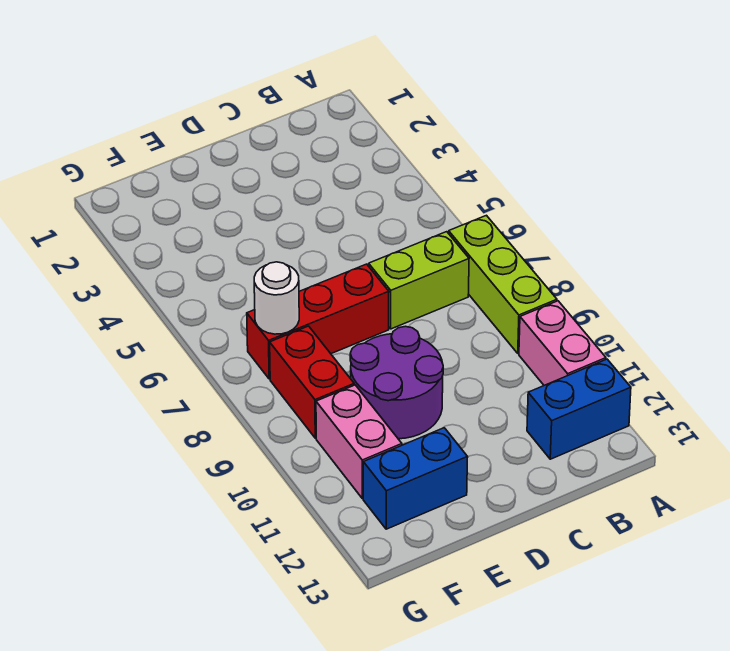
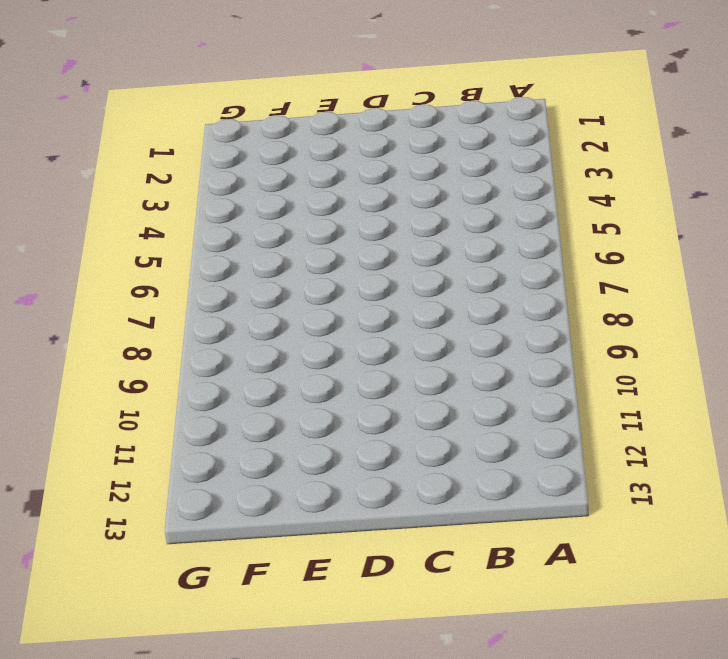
none -> lime 1x3 brick [449,215,557,354]
none -> pink 1x2 brick [519,301,606,385]

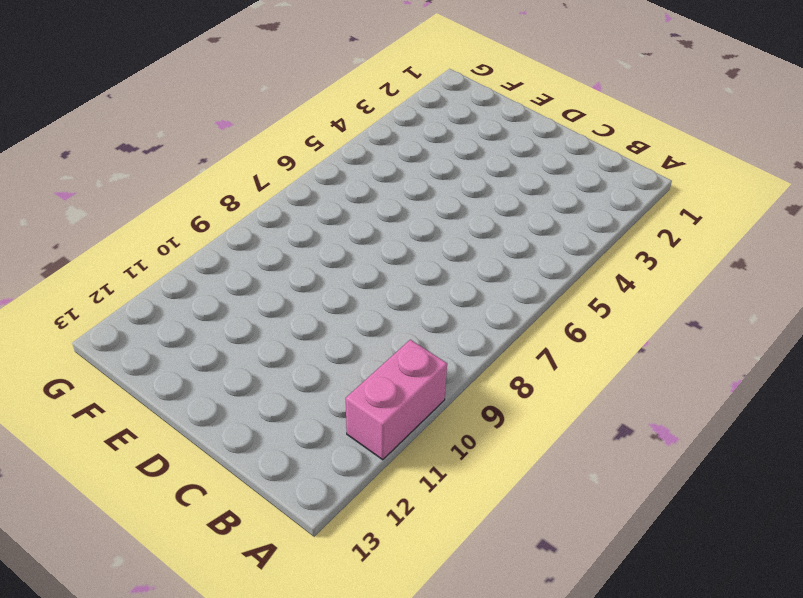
none -> lime 1x3 brick [449,215,557,354]
none -> blue 1x2 brick [527,359,631,459]

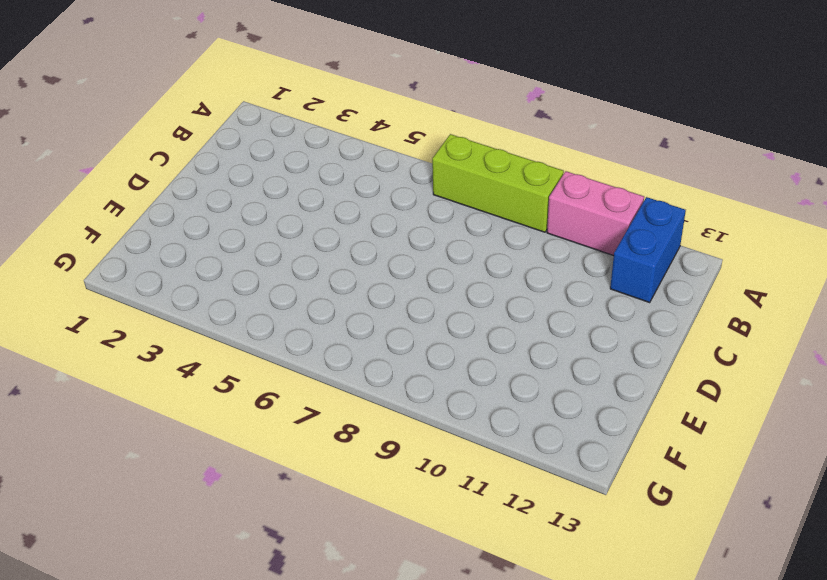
none -> lime 1x2 brick [369,232,469,329]
none -> red 1x3 brick [247,264,389,379]

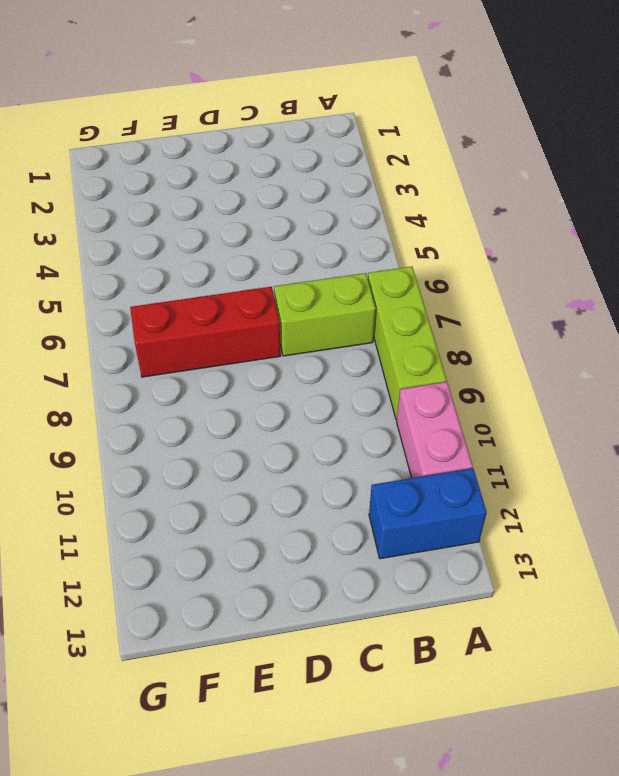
none -> purple 2x2 round brick [350,326,443,439]
none -> blue 1x2 brick [363,428,468,529]

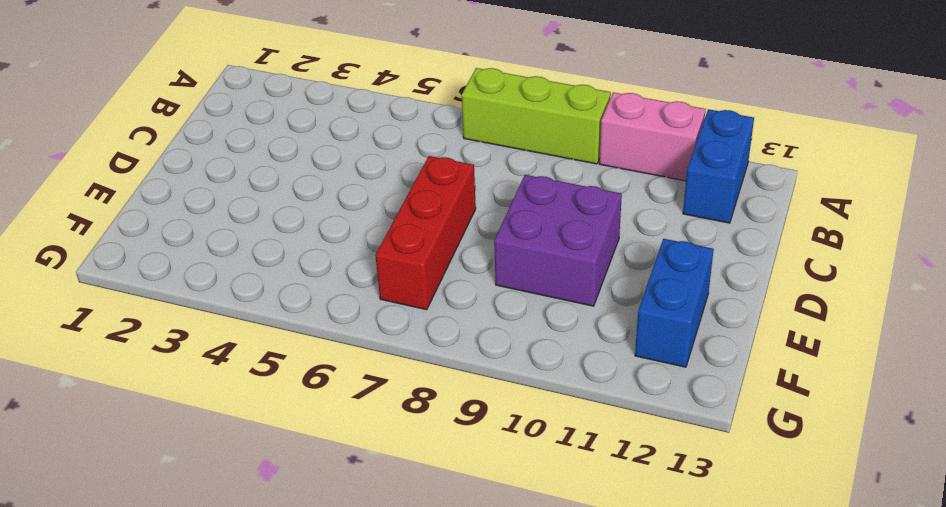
purple 2x2 brick [494,175,622,306] -> purple 2x2 round brick [350,326,443,439]
none -> lime 1x2 brick [369,232,469,329]
none -> red 1x2 brick [270,326,354,438]

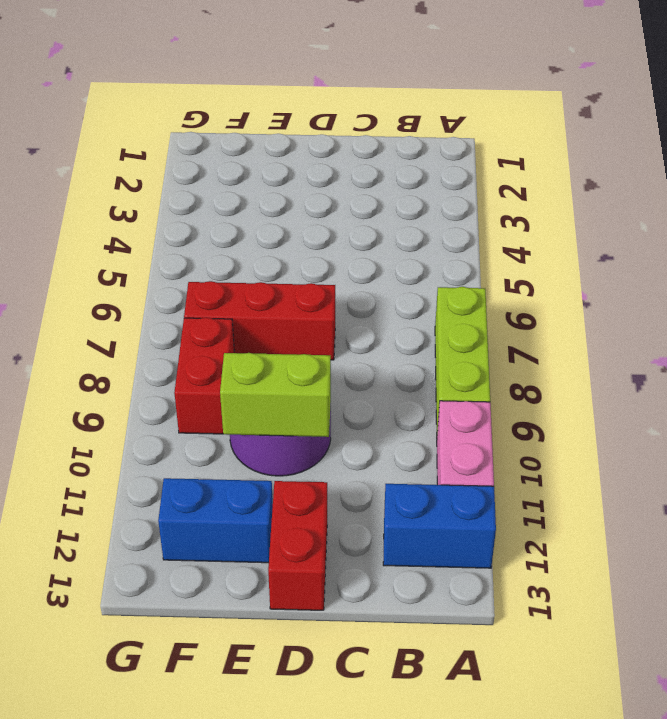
lime 1x2 brick [220,353,331,437] -> lime 1x2 brick moved to [369,232,469,329]
red 1x2 brick [268,481,327,610] -> none
none -> pink 1x2 brick [316,385,402,499]
none -> white 1x1 round brick [254,262,299,334]

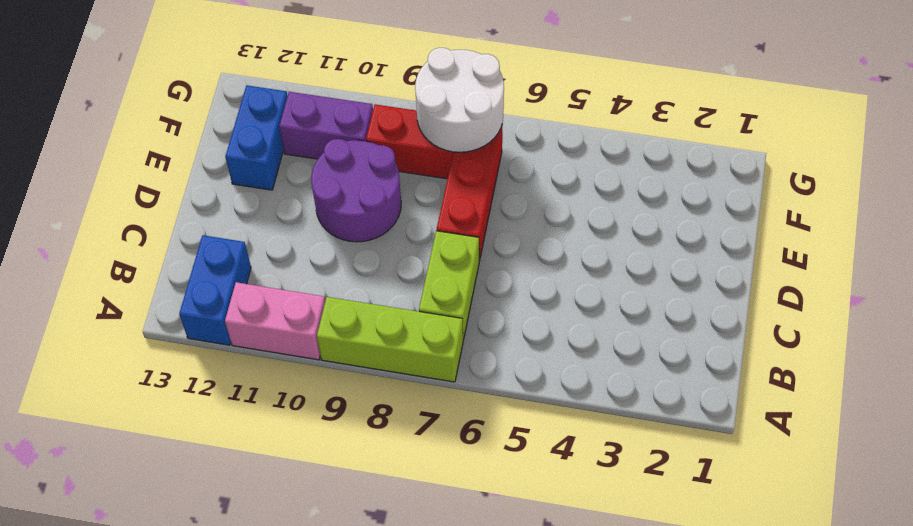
white 2x2 round brick [415,48,504,152] -> white 1x1 round brick [254,262,299,334]
purple 1x2 brick [279,92,373,159] -> pink 1x2 brick [316,385,402,499]

